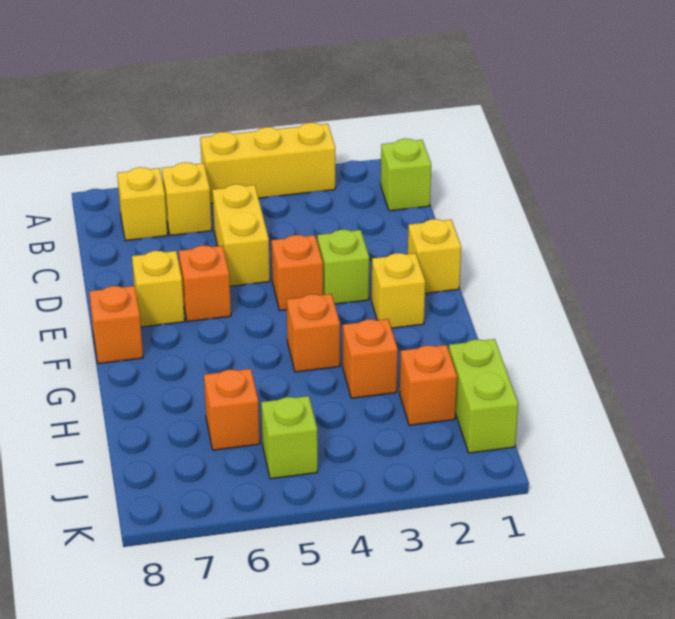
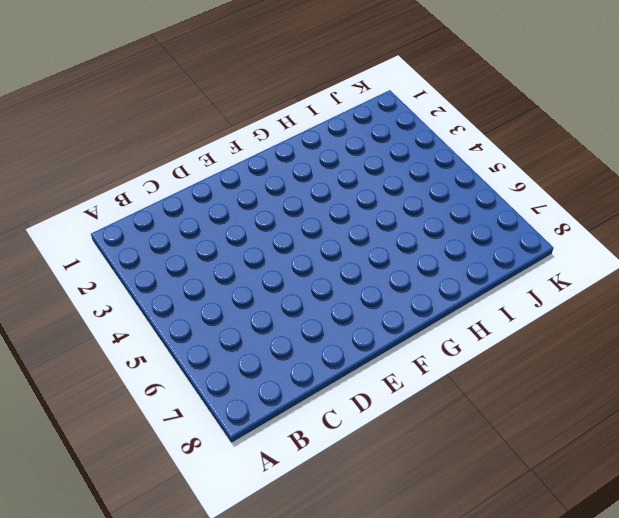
none -> yellow 1x3 brick [200,123,335,203]
none -> lime 1x1 brick [381,139,431,211]
none -> yellow 1x1 brick [162,163,212,235]

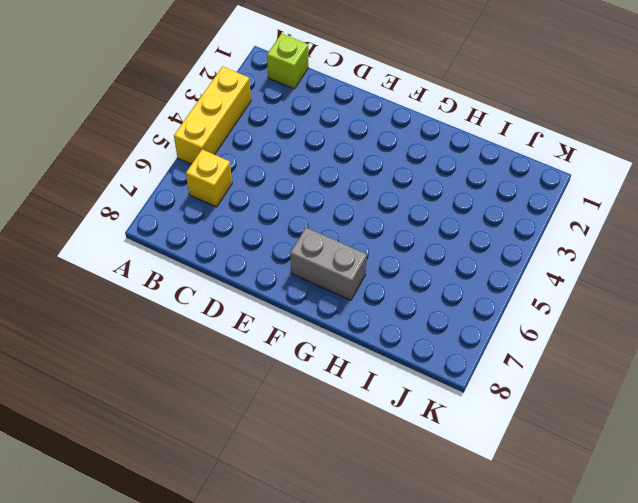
grey 1x2 brick [290,228,367,300] -> none
none -> yellow 1x1 brick [117,167,168,241]
none -> yellow 1x2 brick [212,184,270,286]
none -> yellow 1x1 brick [408,219,461,293]

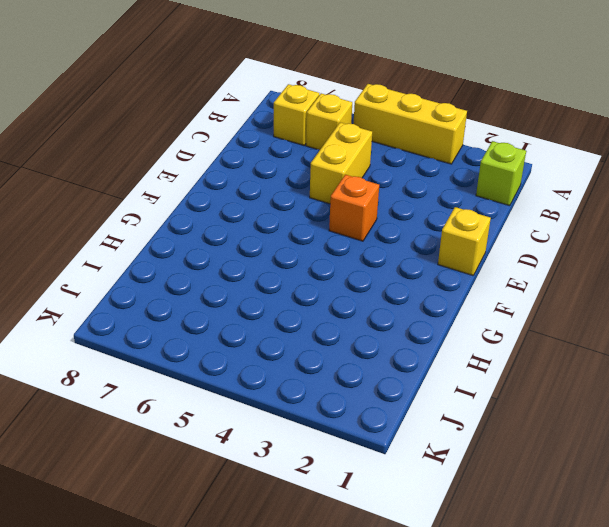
none -> lime 1x1 brick [317,230,369,304]
none -> orange 1x1 brick [179,245,231,322]
none -> yellow 1x1 brick [132,251,185,327]

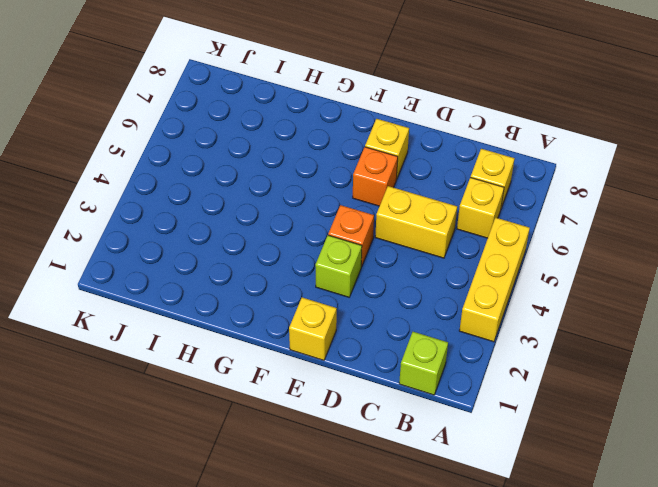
none -> yellow 1x1 brick [371,253,425,328]
none -> orange 1x1 brick [89,286,143,364]
none -> orange 1x1 brick [287,294,340,372]

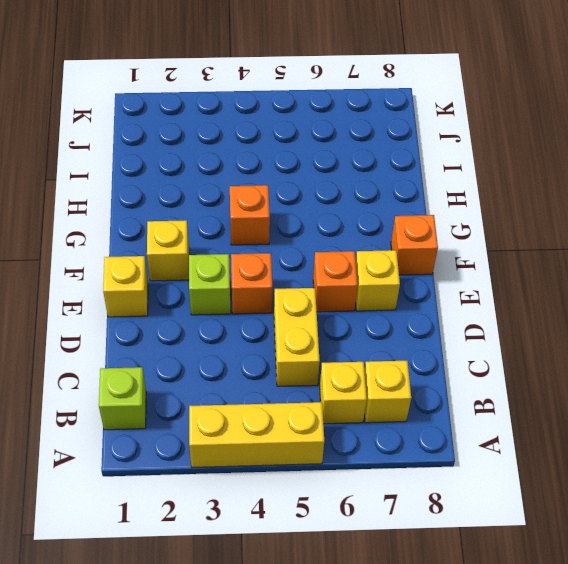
none -> orange 1x1 brick [343,319,398,398]
none -> lime 1x2 brick [449,339,518,453]
none -> orange 1x1 brick [400,345,457,425]

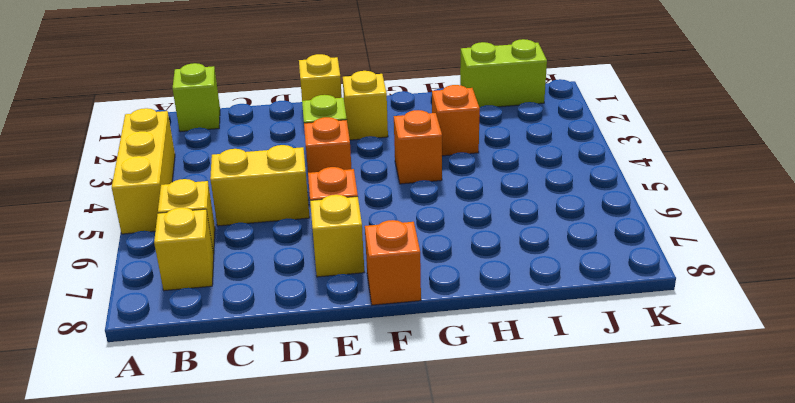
none -> orange 1x1 brick [400,345,457,425]
none -> orange 1x1 brick [204,369,260,450]
none -> lime 1x1 brick [261,396,318,479]

